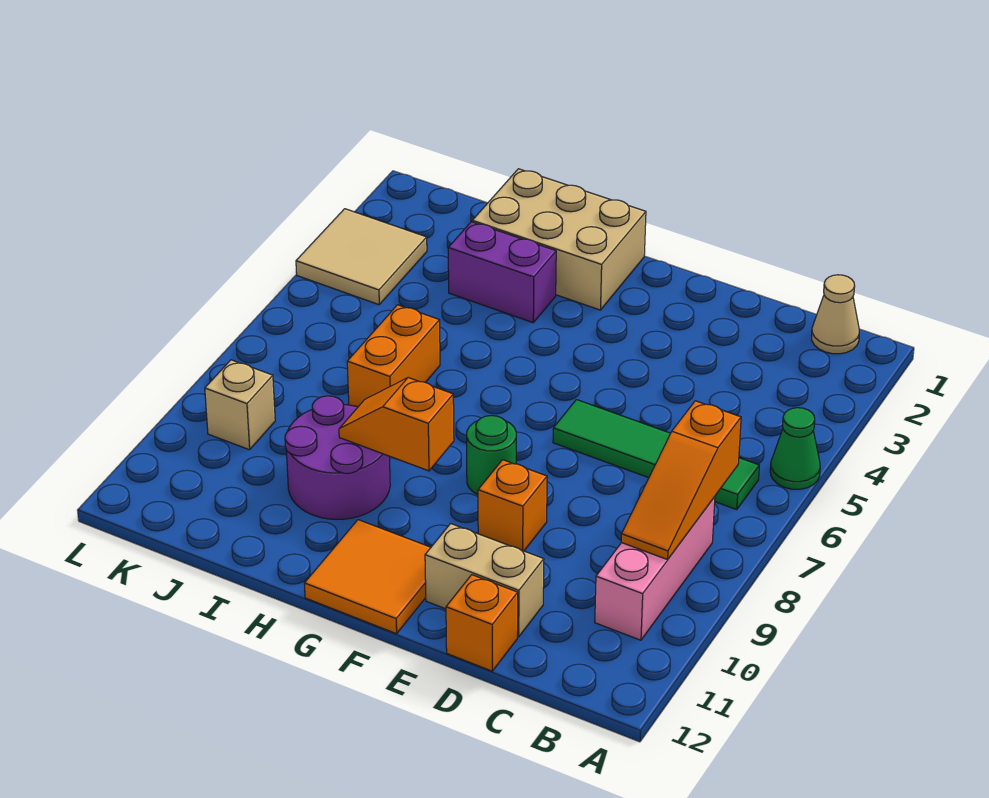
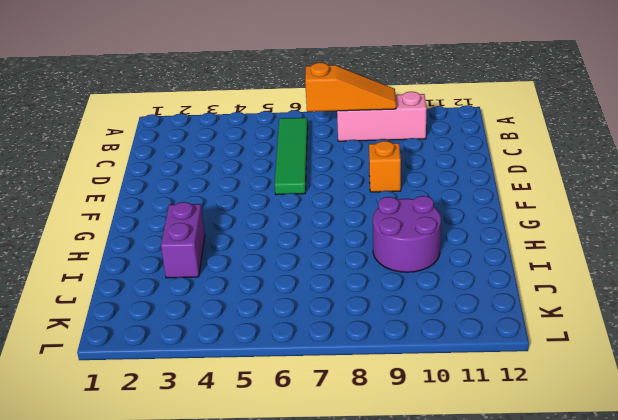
none -> green 1x1 cone [770,408,820,489]
none -> tan 1x1 cone [811,275,859,354]
none -> tan 1x2 brick [425,524,544,637]

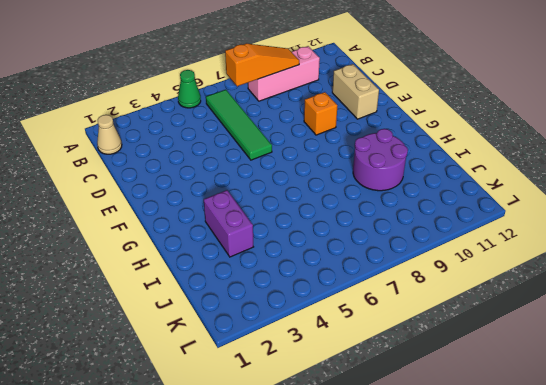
none -> orange 1x1 brick [446,575,518,671]
none -> green 1x1 round brick [467,416,516,494]
none -> orange 2x2 tile [304,520,431,634]

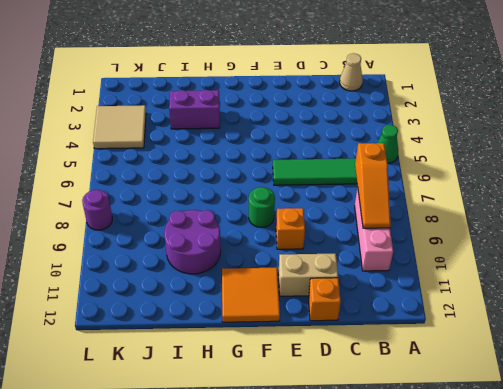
purple 1x1 round brick [82,190,112,230] -> none
none -> tan 2x3 brick [472,169,646,310]
none -> orange 1x2 brick [347,305,440,407]
none -> tan 1x1 brick [205,360,275,450]

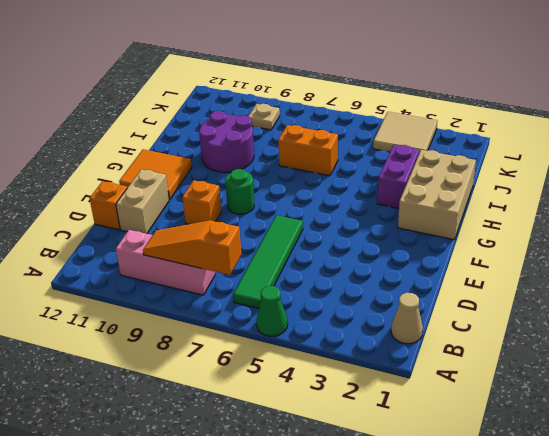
tan 1x1 plate [249,104,280,130] -> tan 1x1 brick [205,360,275,450]
none -> orange 1x2 slope [339,378,454,471]

